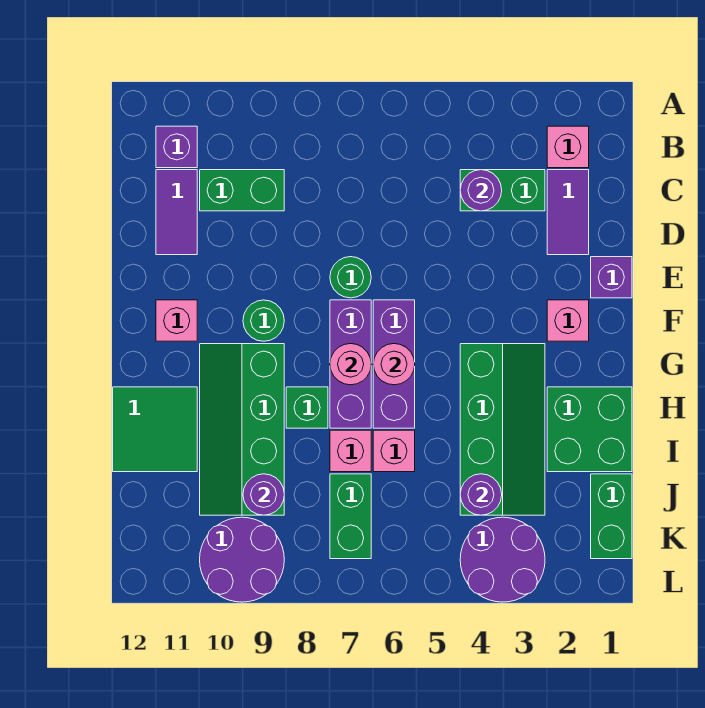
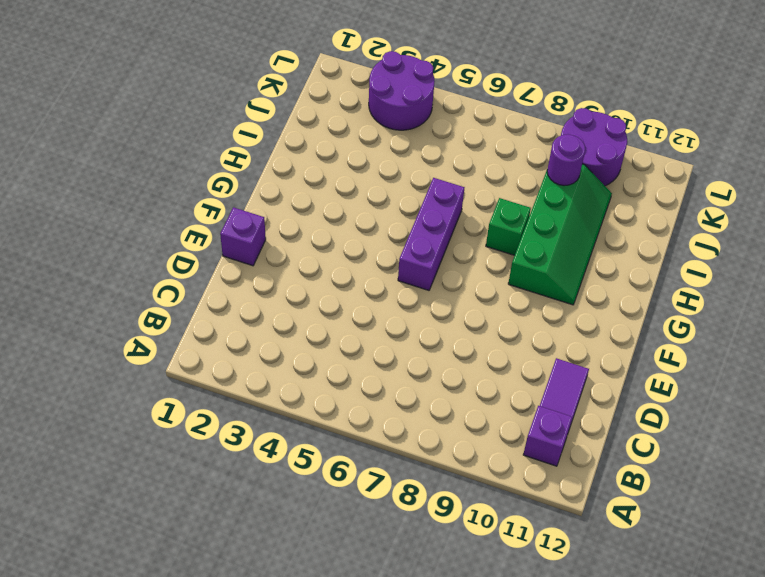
none -> pink 1x1 brick [547,126,589,168]
none -> purple 1x2 tile [547,170,589,255]
none -> green 1x2 brick [460,170,545,211]

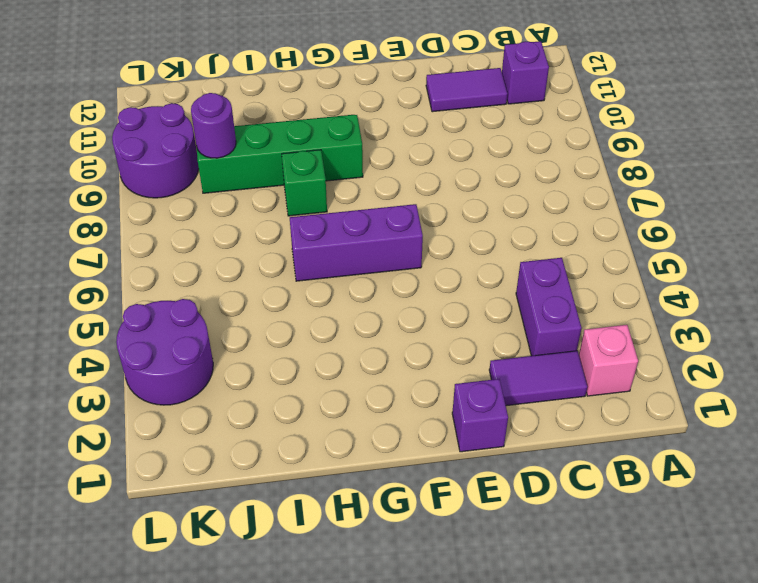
purple 1x2 brick [516,258,582,356] -> green 1x2 brick [460,170,545,211]
none -> green 1x2 brick [200,170,284,211]
none -> green 1x1 round brick [330,257,371,298]
none -> pink 1x1 brick [547,300,589,341]

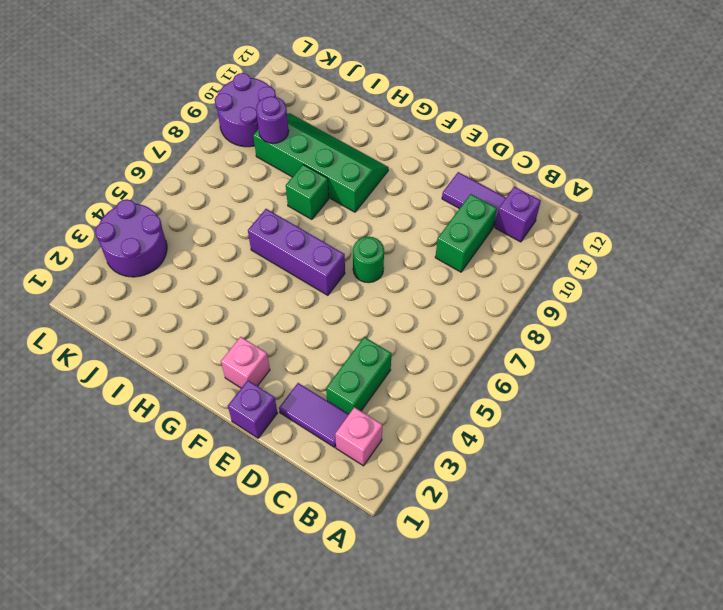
none -> purple 1x3 brick [330,300,371,428]
none -> green 1x1 round brick [243,300,284,341]
none -> pink 1x1 brick [156,300,197,341]

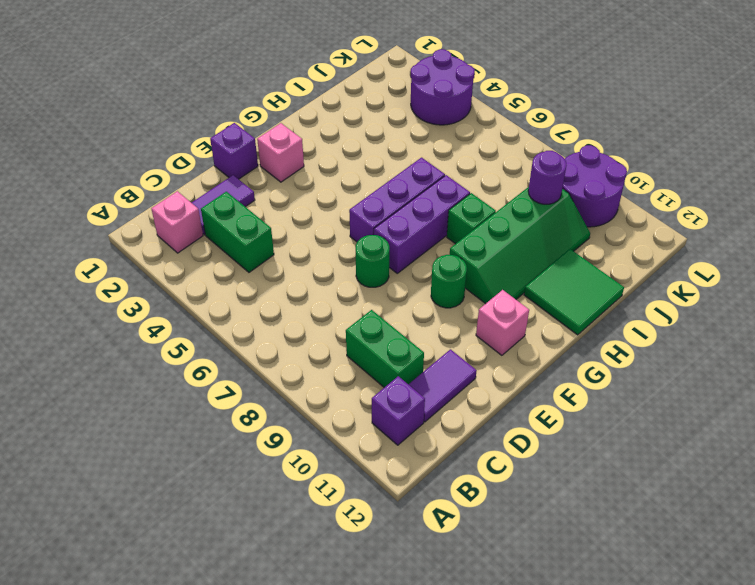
none -> green 2x4 slope [460,344,545,515]
none -> green 2x2 brick [547,387,632,472]
none -> pink 1x1 brick [373,430,415,472]

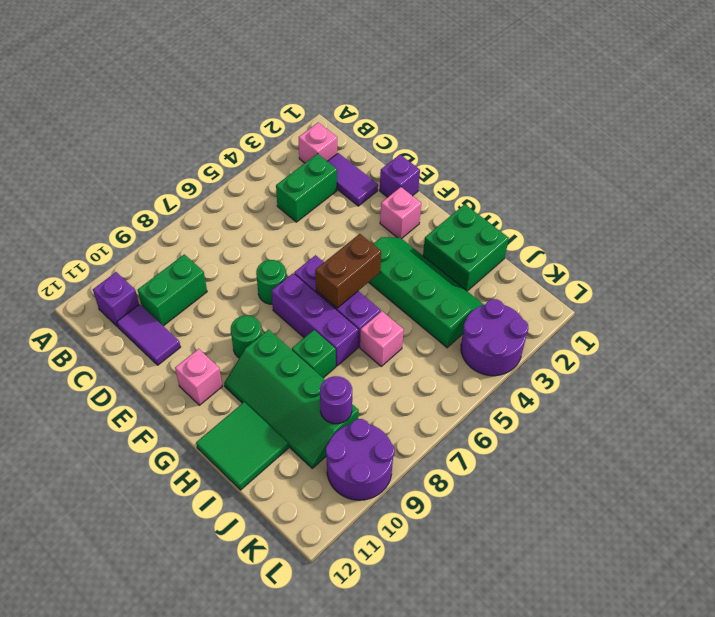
brown 1x2 brick [315,234,381,308] -> pink 1x1 round brick [373,344,415,385]
none -> pink 1x1 brick [330,430,371,472]
none -> green 1x2 brick [591,474,632,559]
none -> green 1x2 brick [330,474,371,559]

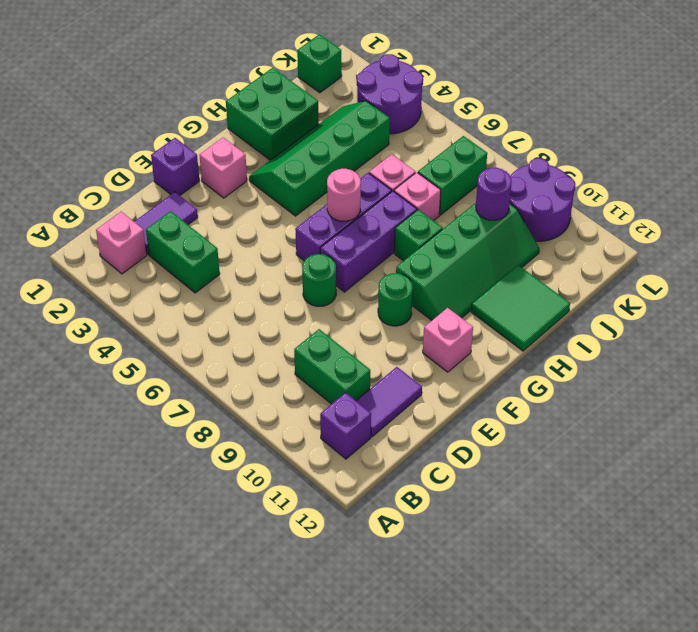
green 1x1 brick [297,34,342,93] -> green 1x2 brick [591,474,632,559]
none -> purple 1x1 round brick [460,170,502,211]
none -> pink 1x1 round brick [330,344,371,385]
none -> purple 1x1 round brick [460,474,502,515]

